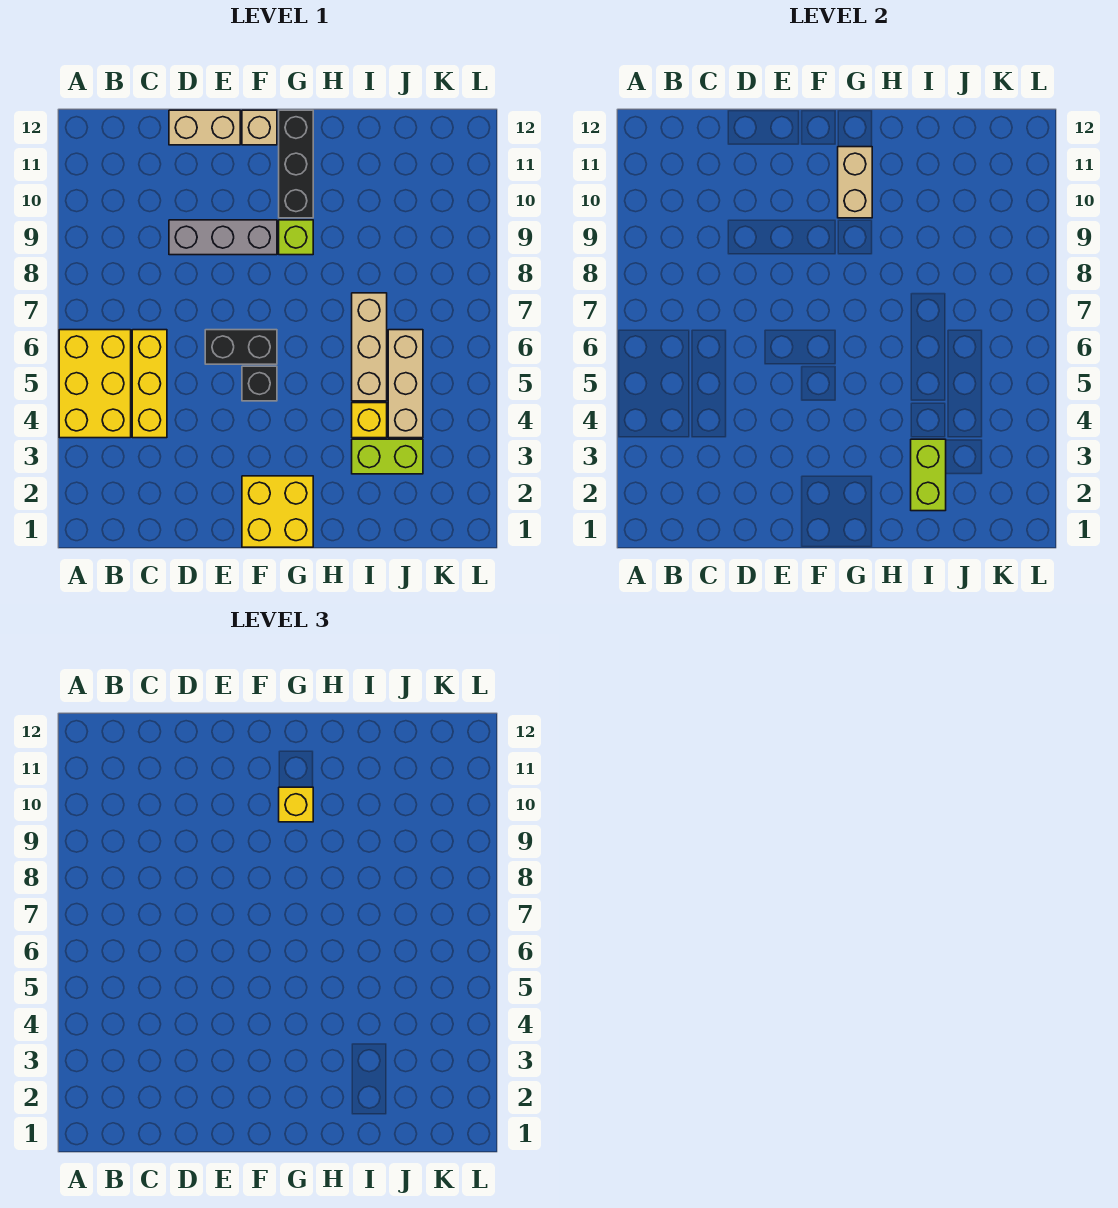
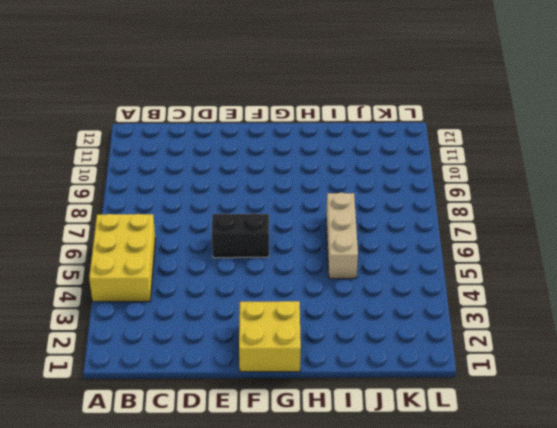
none -> yellow 1x3 brick [132,330,167,438]
none -> grey 1x3 brick [169,220,277,255]
none -> tan 1x2 brick [169,110,240,145]

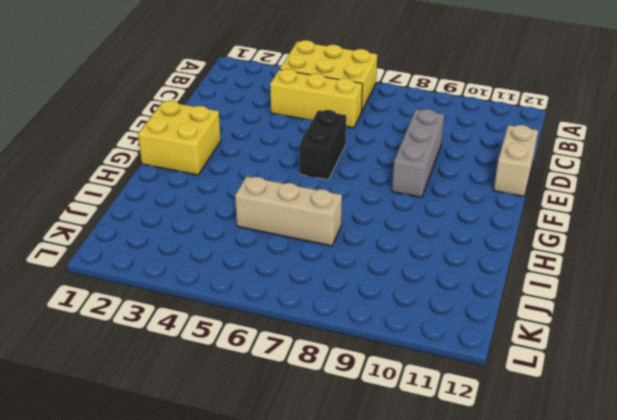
none -> black 1x1 brick [242,366,277,401]
none -> tan 1x1 brick [242,110,277,145]
none -> lime 1x1 brick [279,220,313,255]

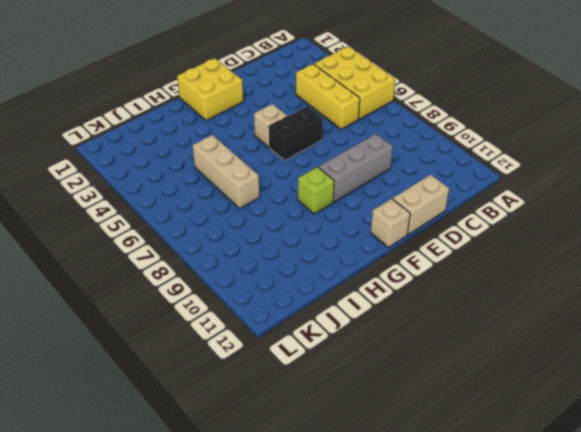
tan 1x1 brick [254,104,287,148] -> black 1x1 brick [242,366,277,401]
none -> black 1x3 brick [279,110,313,218]
none -> lime 1x2 brick [352,439,423,474]
none -> yellow 1x1 brick [352,403,387,438]

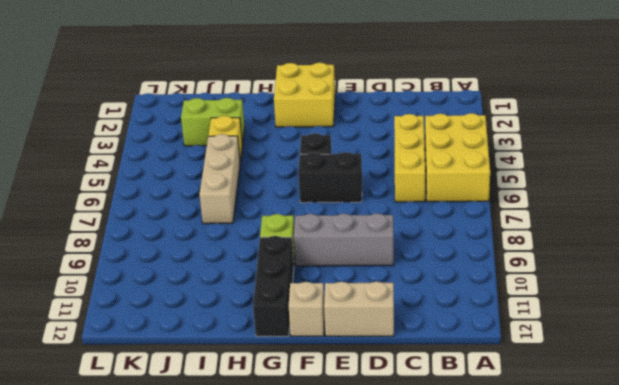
none -> tan 1x3 brick [388,330,423,438]
none -> tan 1x2 brick [838,147,872,218]
none -> lime 1x2 brick [911,439,946,511]

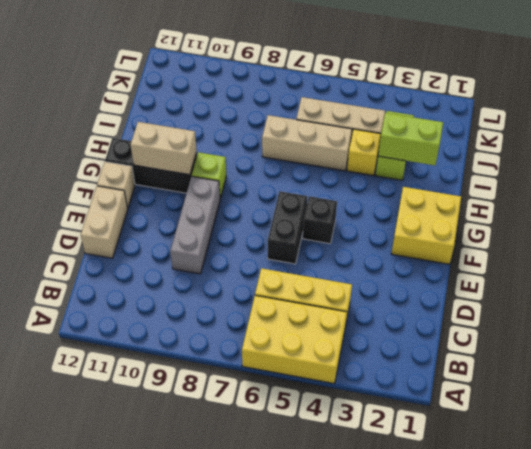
none -> yellow 1x1 brick [279,787,313,822]

